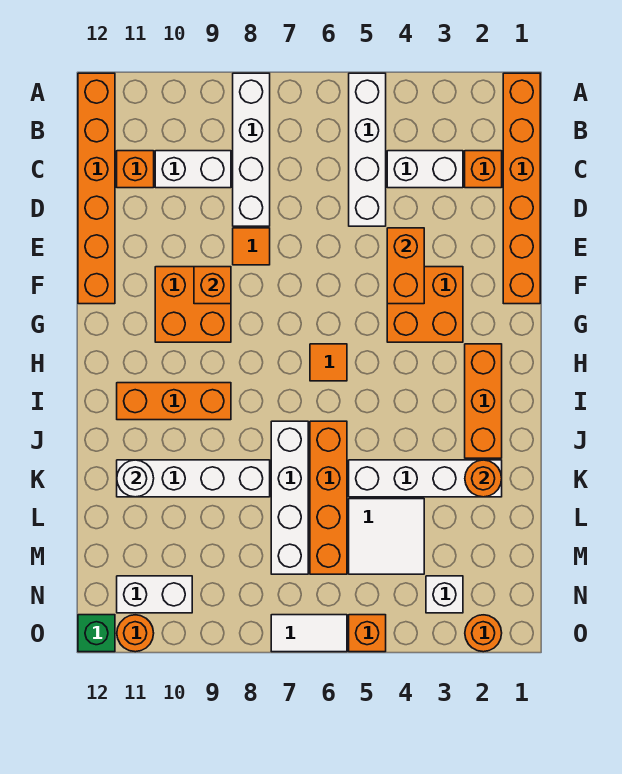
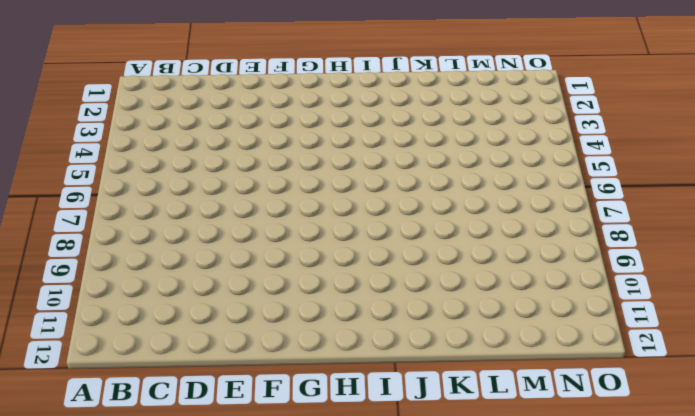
none -> orange 1x6 brick [503,73,540,304]
none -> white 1x4 brick [349,73,386,226]
none -> white 1x4 brick [233,73,270,226]
none -> orange 1x6 brick [78,73,115,304]

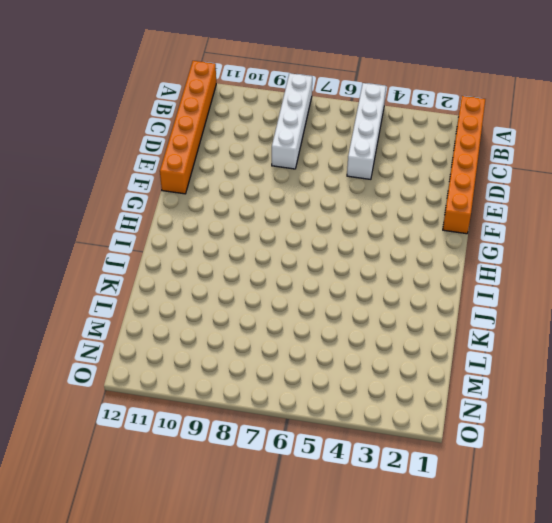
none -> orange 1x1 brick [465,151,502,188]
none -> white 1x2 brick [387,151,463,188]
none -> white 1x2 brick [155,151,231,188]
none -> orange 1x1 brick [117,151,154,188]

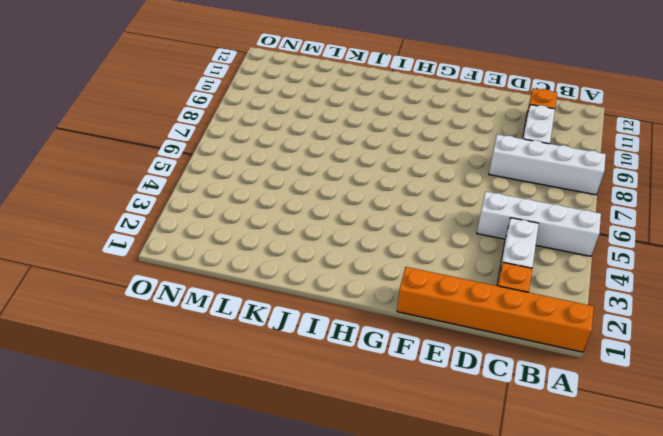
none -> orange 1x6 brick [78,73,115,304]
none -> orange 1x1 tile [233,228,270,265]
none -> orange 2x2 brick [387,267,463,342]
none -> orange 2x2 brick [155,267,231,342]

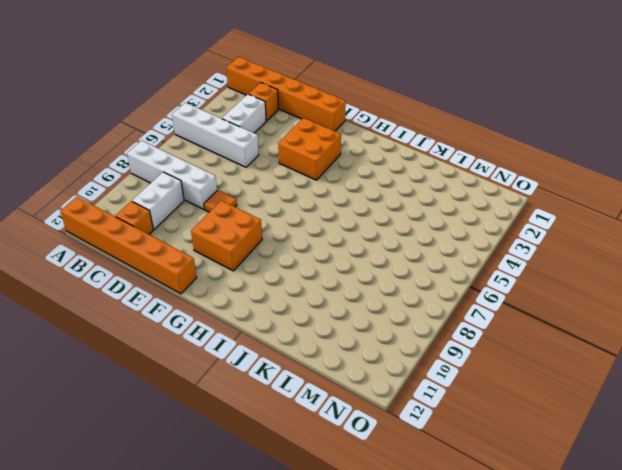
none -> orange 1x3 brick [465,344,502,458]
none -> orange 1x1 tile [310,344,347,381]
none -> orange 1x3 brick [117,383,231,420]
none -> orange 1x4 brick [310,421,347,574]

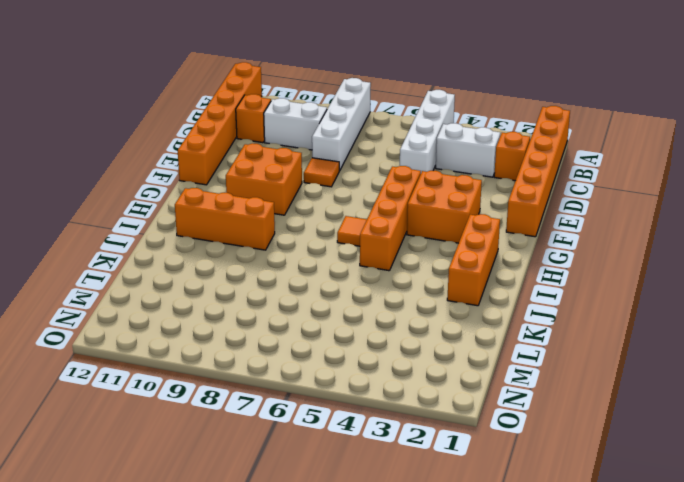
orange 1x4 brick [360,166,421,271] -> orange 1x4 brick moved to [310,421,347,574]
none -> white 1x4 brick [271,421,308,574]
none -> white 1x4 brick [349,460,502,497]
none -> white 1x4 brick [117,460,270,497]
none -> white 2x2 tile [349,499,424,574]

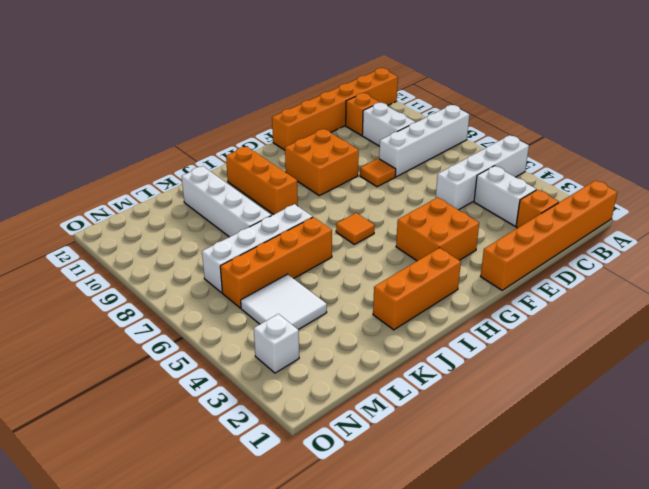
none -> white 1x4 brick [349,460,502,497]
none -> white 1x2 brick [117,576,192,613]
none -> orange 1x1 round brick [465,615,502,652]
none -> orange 1x1 brick [349,615,386,652]

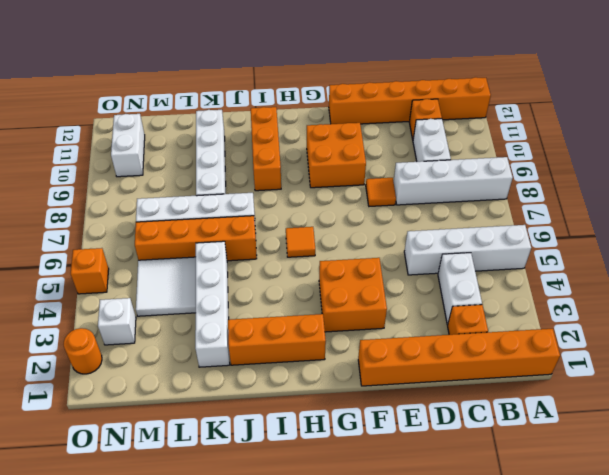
none -> white 1x2 tile [271,615,347,652]
none -> orange 1x1 round brick [117,615,154,652]
none -> green 1x1 brick [78,615,115,652]
none -> orange 1x2 brick [387,228,424,304]

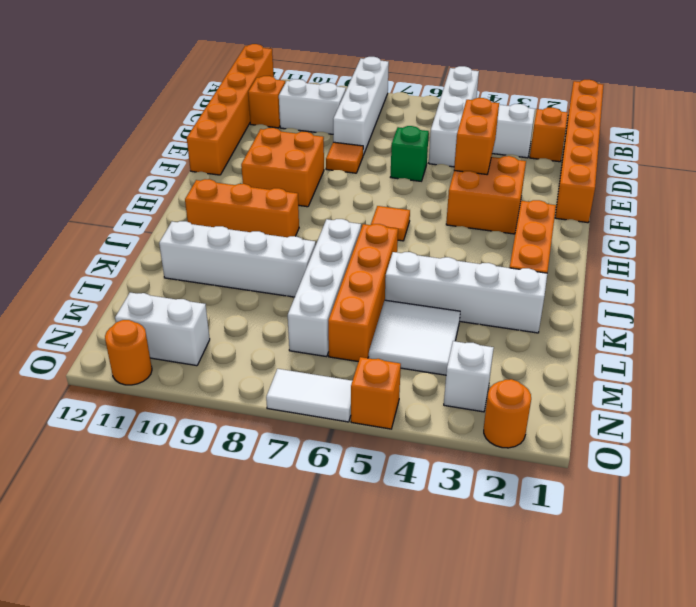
green 1x1 brick [391,126,429,181] -> green 1x1 brick moved to [78,615,115,652]
none -> orange 1x1 brick [194,267,231,304]
none -> orange 1x1 round brick [465,460,502,497]
none -> white 1x1 round brick [117,460,154,497]

